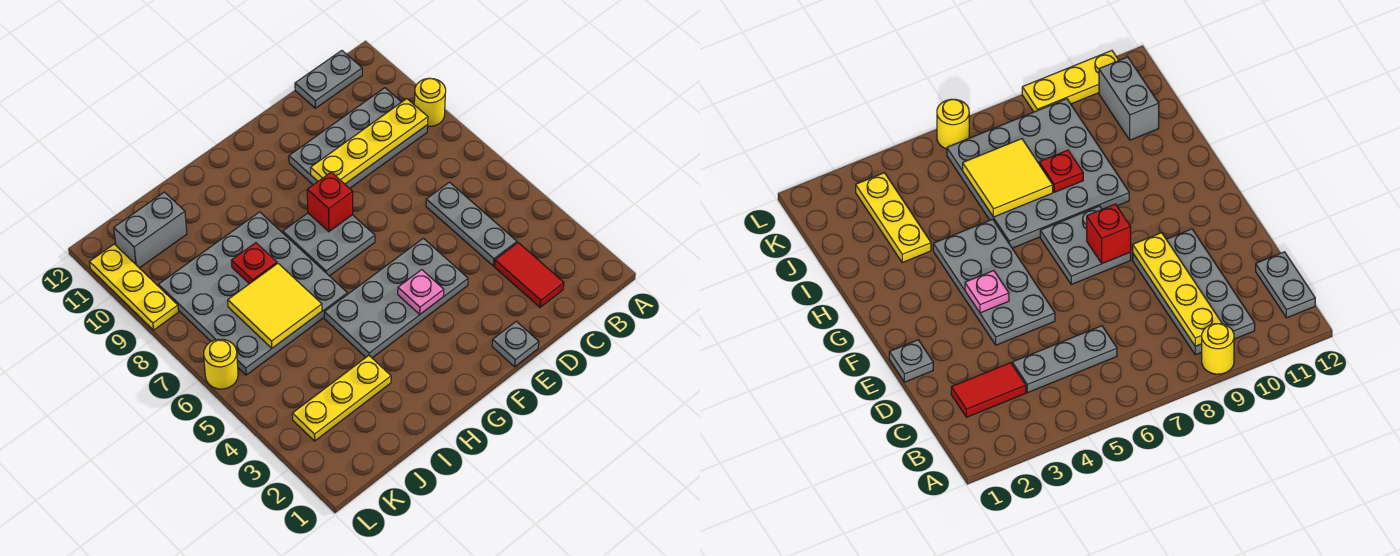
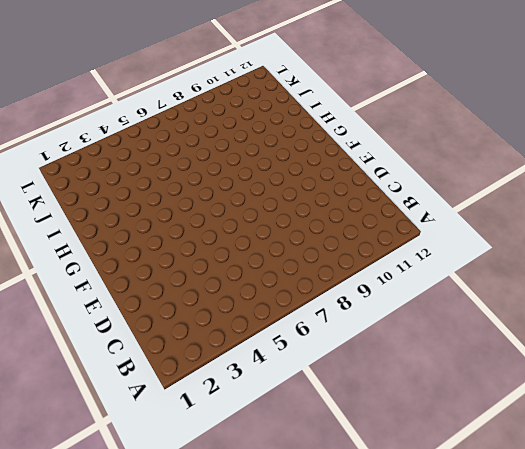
none -> yellow 1x1 round brick [414,78,446,126]
none -> grey 2x4 plate [289,88,428,188]
none -> grey 1x2 plate [295,51,362,108]

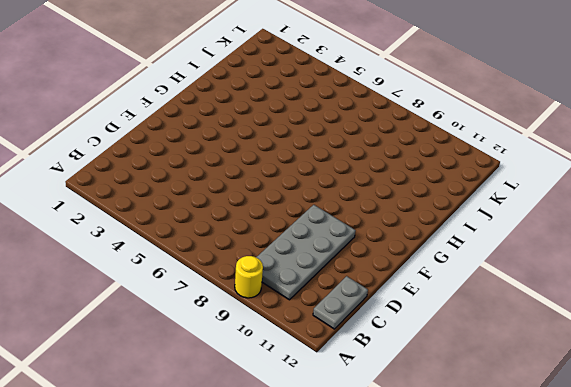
none -> red 1x2 tile [494,243,564,307]
none -> grey 1x3 plate [426,182,517,266]
none -> grey 1x1 plate [492,321,539,367]

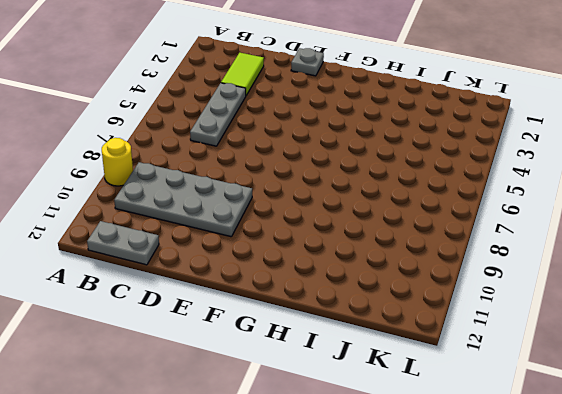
lime 1x2 tile [221,53,264,96] -> red 1x2 tile [494,243,564,307]
none -> grey 2x4 plate [324,238,468,358]
none -> grey 2x2 plate [283,213,375,276]
none -> grey 4x4 plate [159,212,347,375]

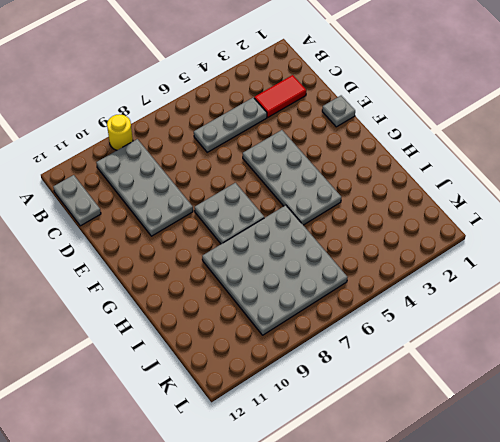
none -> yellow 1x3 plate [292,356,391,441]
none -> grey 1x2 brick [114,192,187,268]
none -> yellow 1x1 round brick [204,339,238,389]

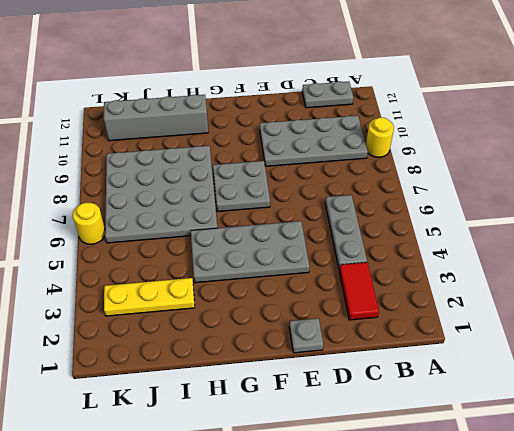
grey 1x4 brick [104,95,208,141] -> grey 1x2 brick [114,192,187,268]
none -> yellow 1x3 plate [89,244,178,330]
none -> yellow 1x4 plate [311,99,428,184]
none -> pink 1x1 plate [398,270,444,315]

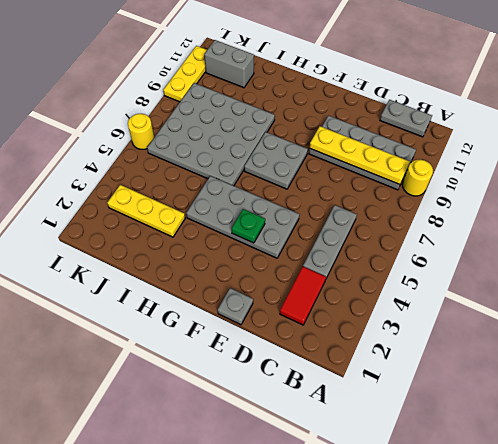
green 1x1 plate [231,209,265,243] -> pink 1x1 plate [398,270,444,315]
none -> red 1x1 brick [307,172,353,232]
none -> yellow 2x2 tile [228,263,322,348]
none -> red 1x1 plate [231,243,277,284]

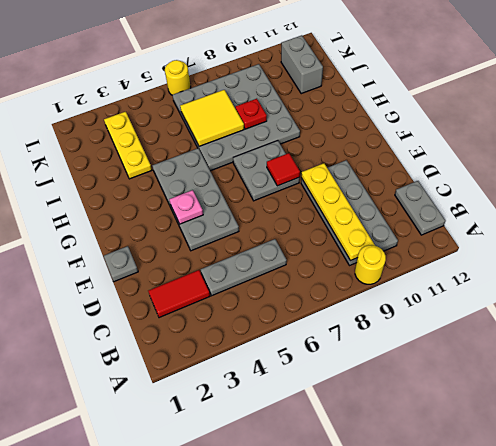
red 1x1 tile [267,153,300,186] -> red 1x1 brick [307,172,353,232]
none -> yellow 1x3 plate [89,244,178,330]

